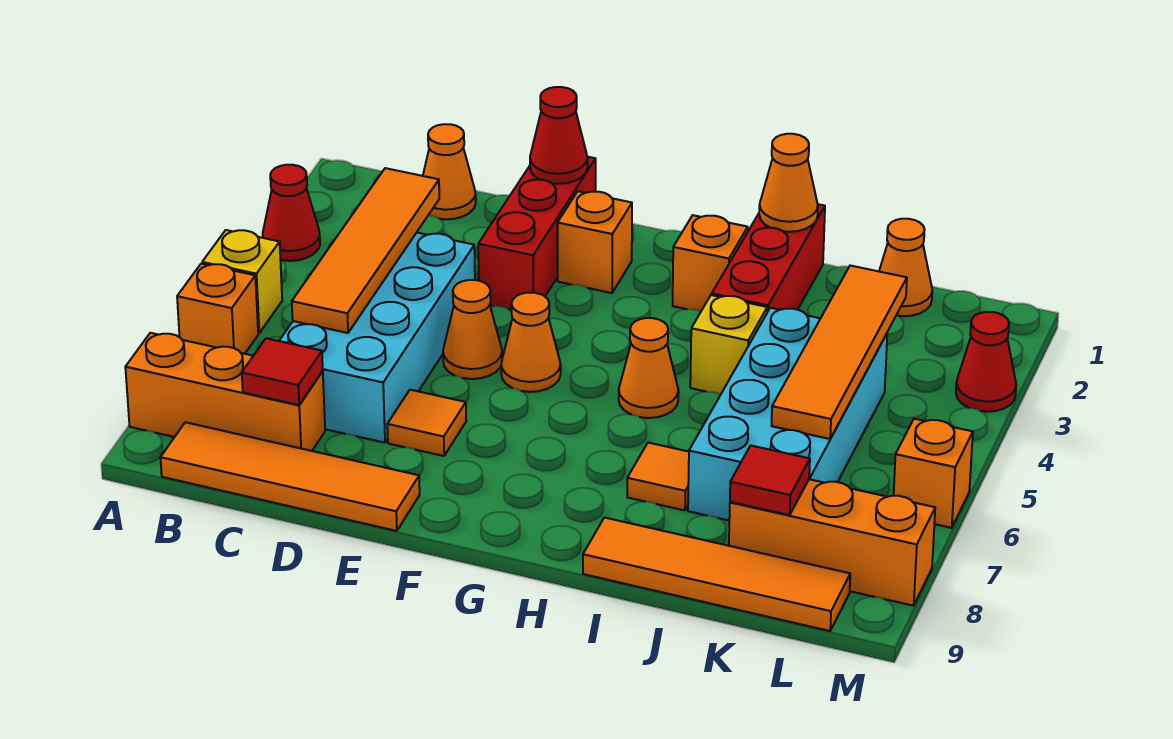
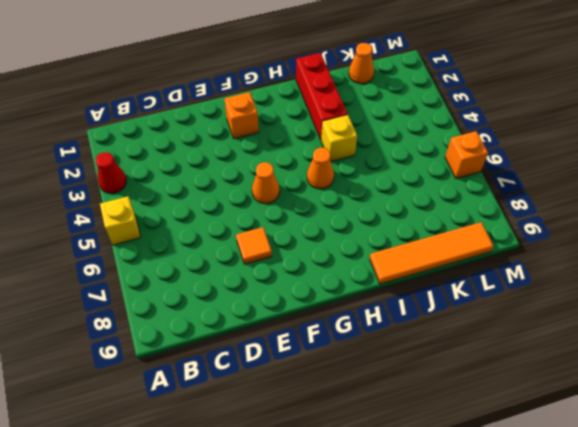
none -> orange 1x1 brick [177,264,258,354]
none -> orange 1x3 brick [125,333,325,451]
none -> orange 1x4 tile [160,422,420,531]

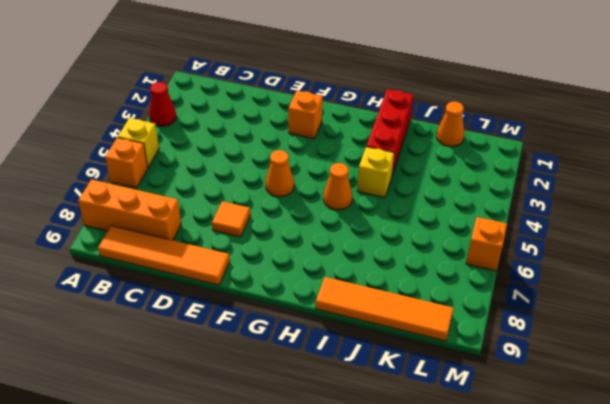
none -> orange 1x1 cone [423,124,476,219]
none -> cyan 2x4 brick [279,233,475,443]
none -> red 1x3 brick [478,157,596,310]

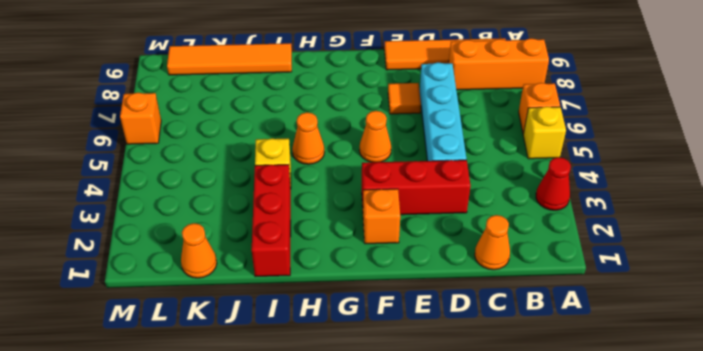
red 1x3 brick [362,160,470,215] -> red 1x3 brick turned to [478,157,596,310]
cyan 1x4 brick [420,62,466,161] -> cyan 2x4 brick [279,233,475,443]
none -> orange 1x1 cone [443,280,502,379]
none -> orange 1x1 brick [673,215,748,311]
none -> orange 1x1 tile [627,443,689,510]

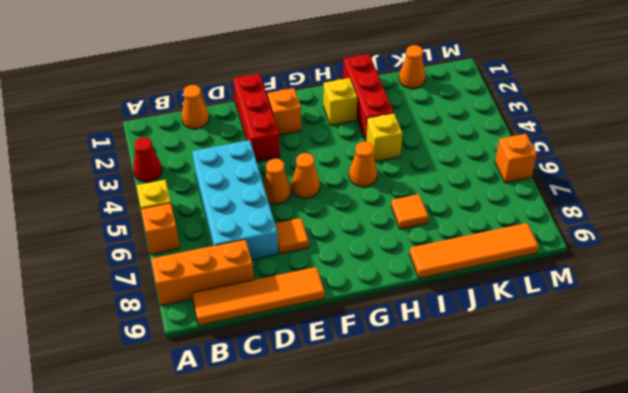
yellow 1x1 brick [323,78,357,125] -> orange 1x1 brick [673,215,748,311]
none -> cyan 2x4 brick [688,308,887,520]
none -> orange 1x3 brick [729,479,935,606]
none -> red 1x1 cone [956,312,1016,412]

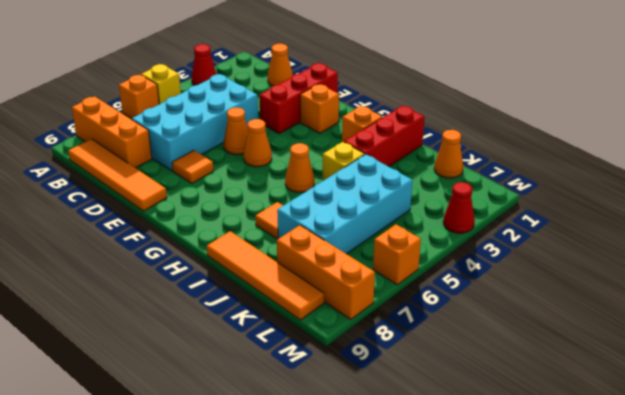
none -> orange 1x4 tile [292,168,439,333]
none -> red 1x1 tile [242,338,323,405]
none -> red 1x1 cone [530,87,588,184]

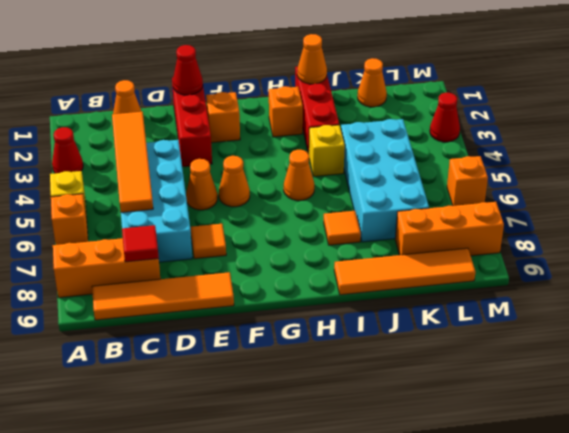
none -> orange 1x4 tile [772,266,907,439]
none -> red 1x1 tile [730,445,810,515]

